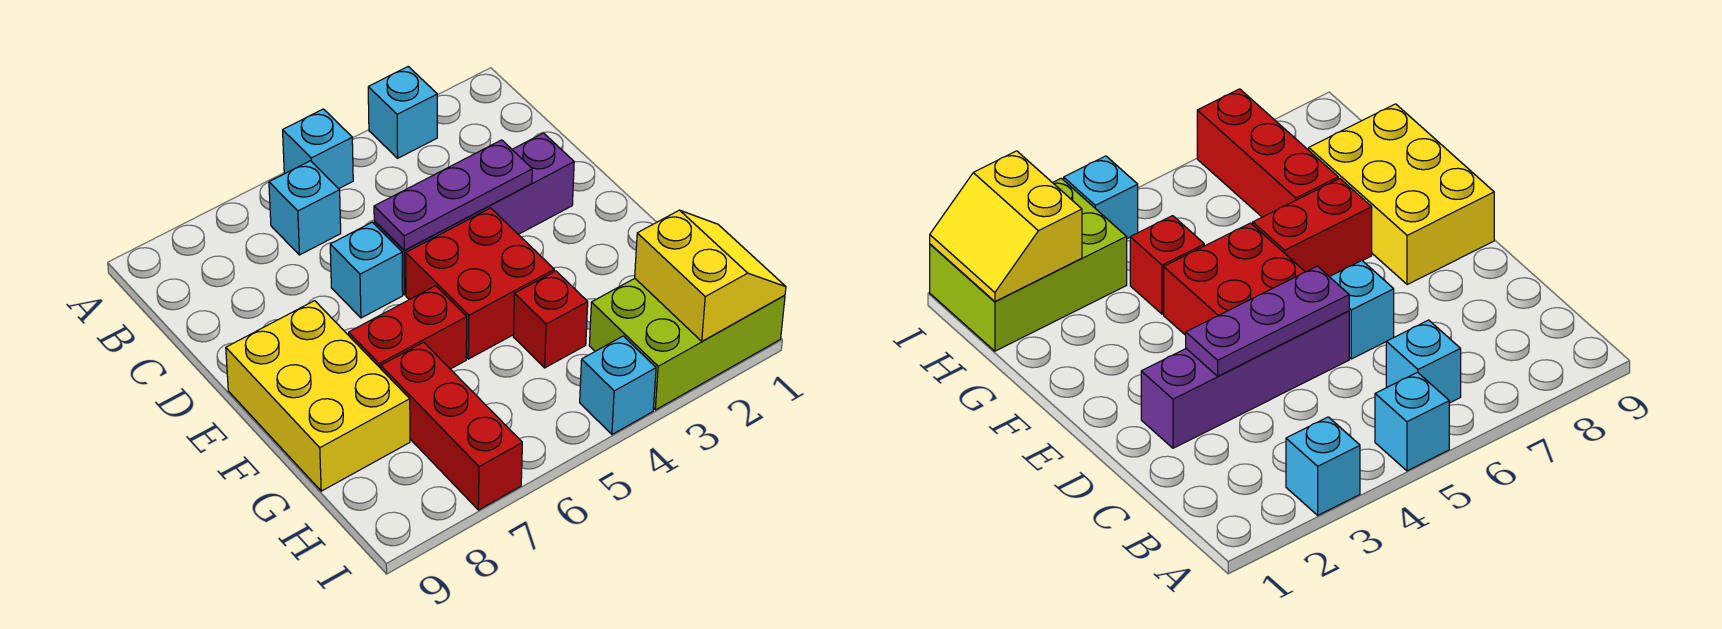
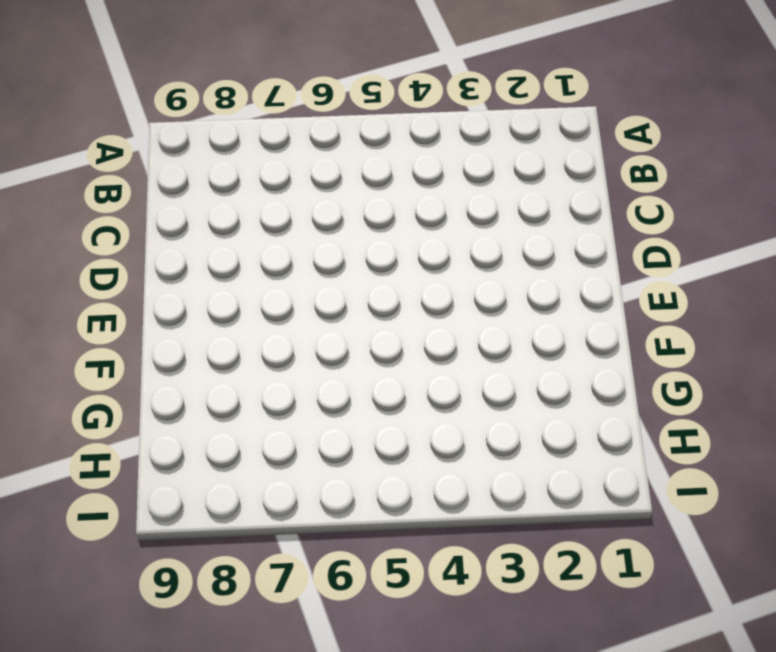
none -> cyan 1x1 brick [368,67,437,158]
none -> cyan 1x1 brick [283,109,353,189]
none -> cyan 1x1 brick [269,161,341,255]

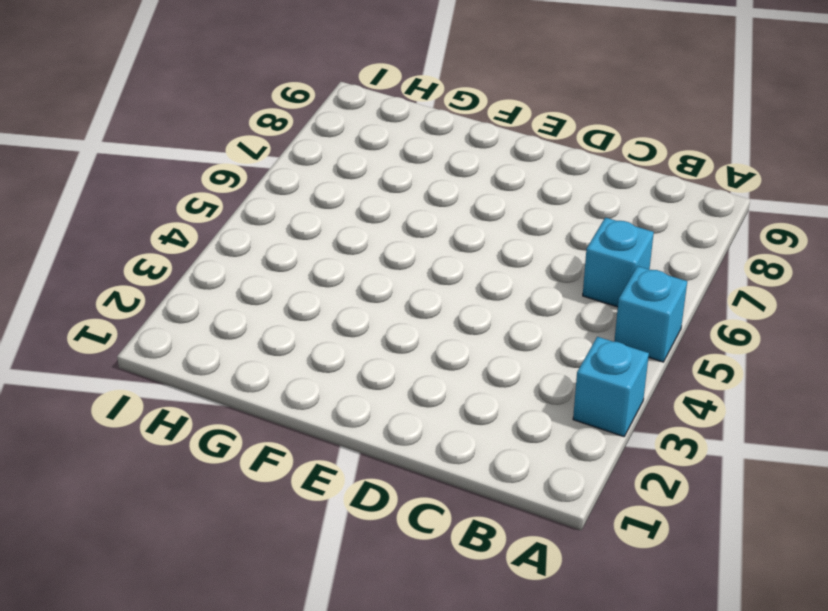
none -> purple 1x4 brick [374,133,574,295]
none -> cyan 1x1 brick [330,222,403,318]
none -> red 2x2 brick [406,208,554,359]

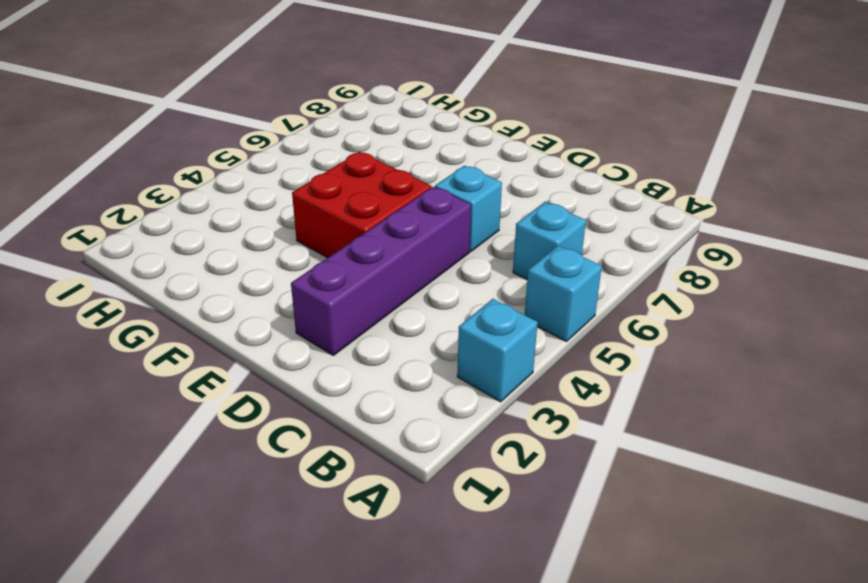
none -> yellow 2x3 brick [226,301,410,491]
none -> red 1x2 brick [349,286,467,369]
none -> red 1x1 brick [513,271,588,368]

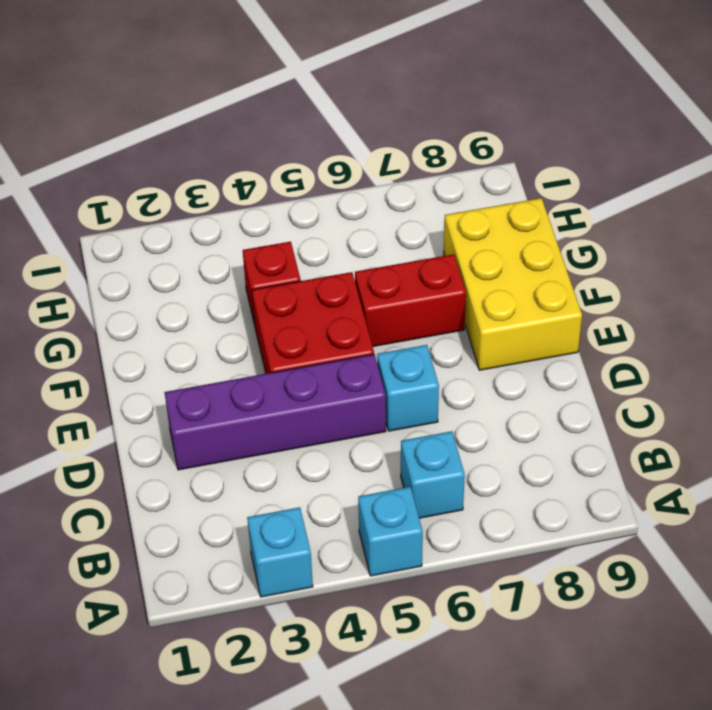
none -> red 1x3 brick [381,342,522,510]
none -> lime 2x3 brick [589,278,785,410]
none -> cyan 1x1 brick [580,336,656,434]

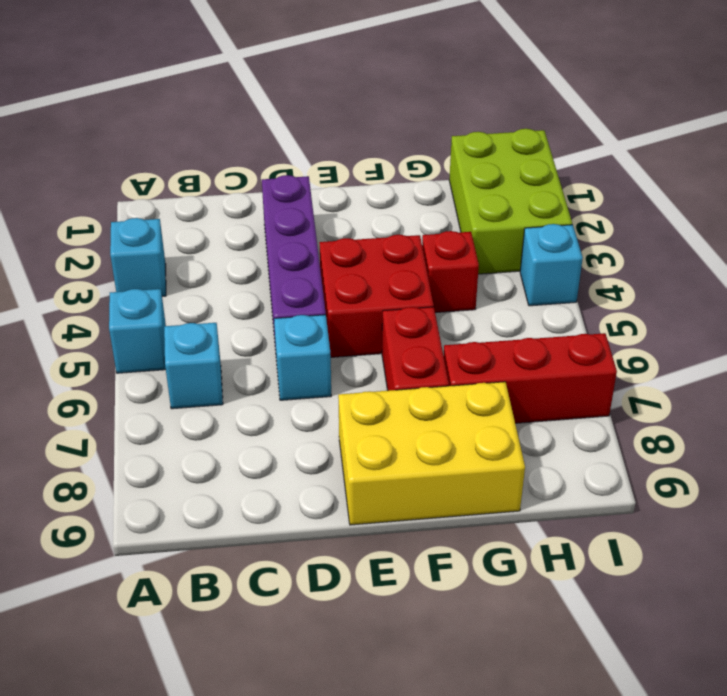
none -> purple 1x3 plate [374,140,532,250]
none -> yellow 2x2 slope [635,210,786,341]

